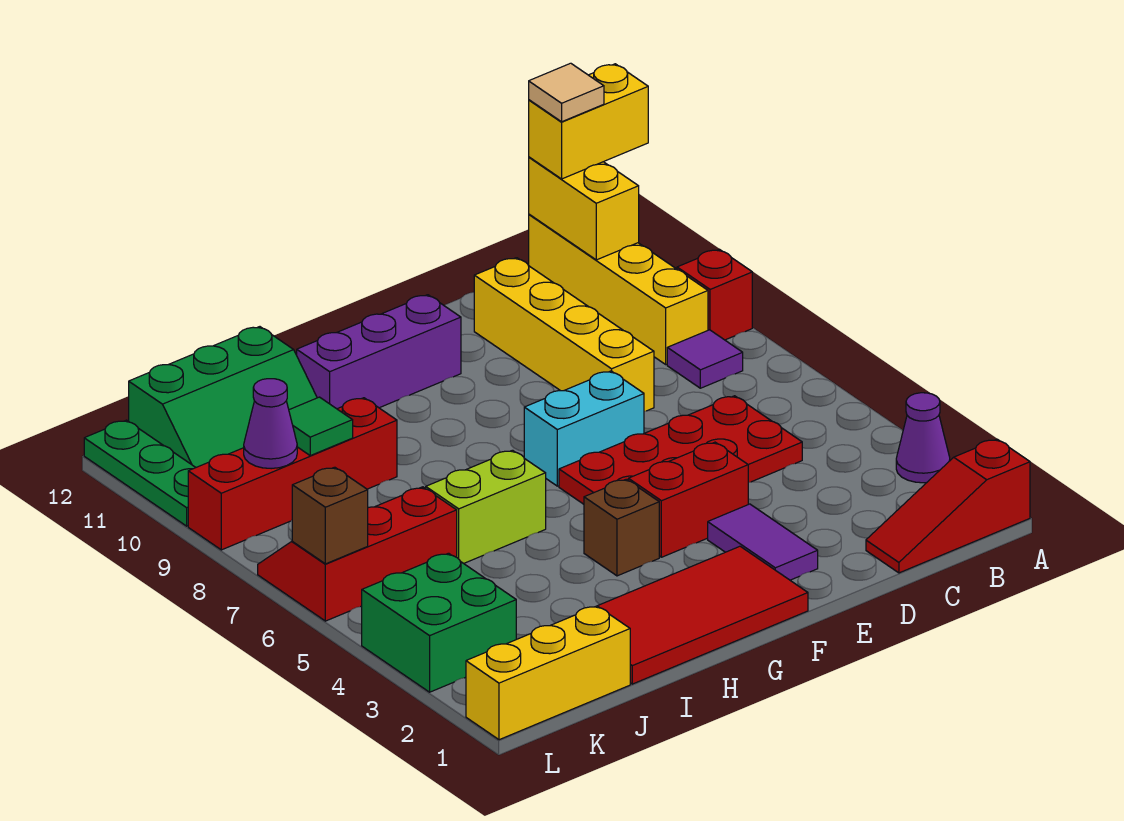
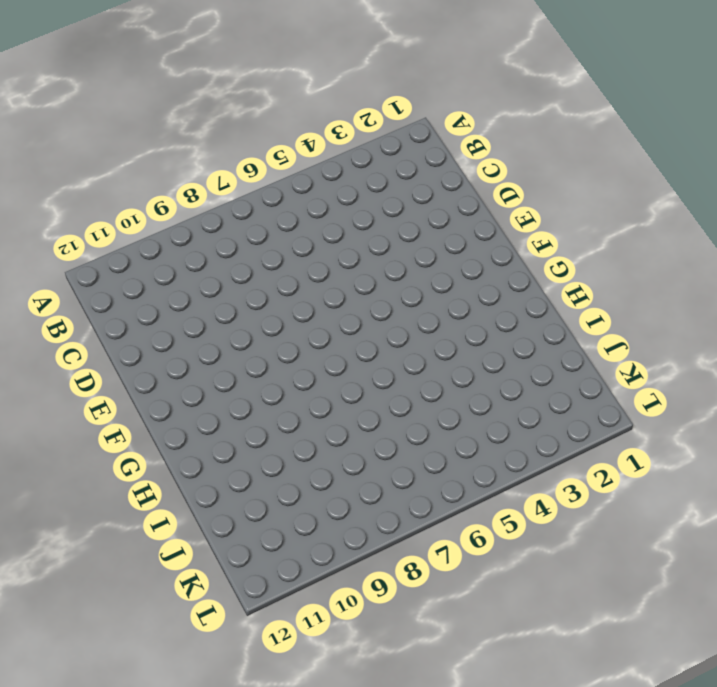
none -> red 1x3 slope [866,439,1030,573]
none -> purple 1x1 cone [896,393,950,483]
none -> red 1x1 brick [677,249,752,340]

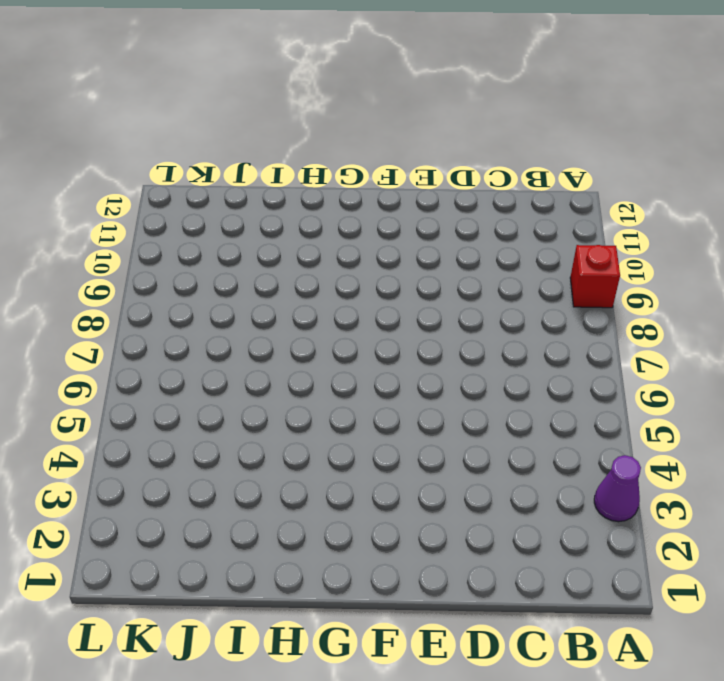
none -> red 1x3 slope [866,439,1030,573]
none -> purple 1x1 tile [667,330,743,388]
none -> yellow 1x4 brick [529,214,708,364]

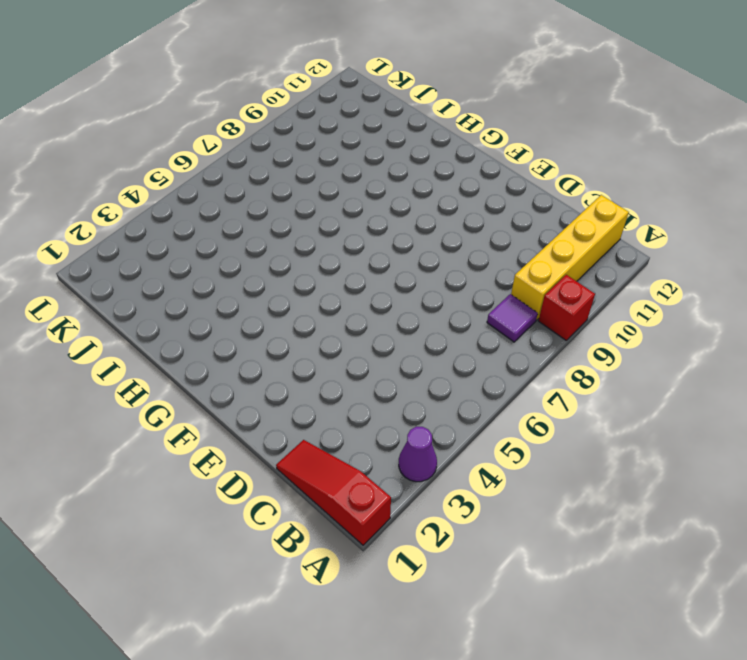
none -> red 2x4 plate [559,396,802,504]
none -> yellow 1x4 brick [474,258,654,411]
none -> purple 1x2 tile [708,504,818,580]

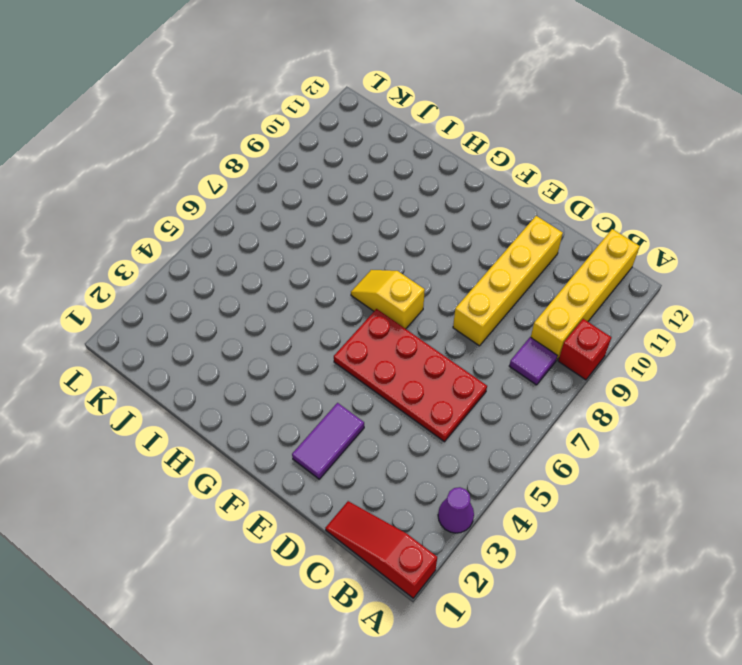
yellow 1x2 slope [351,270,425,329] -> cyan 1x2 brick [524,371,644,486]
none -> red 1x2 brick [628,442,748,557]
none -> red 2x4 tile [598,546,808,684]
none -> purple 1x3 brick [297,295,461,409]

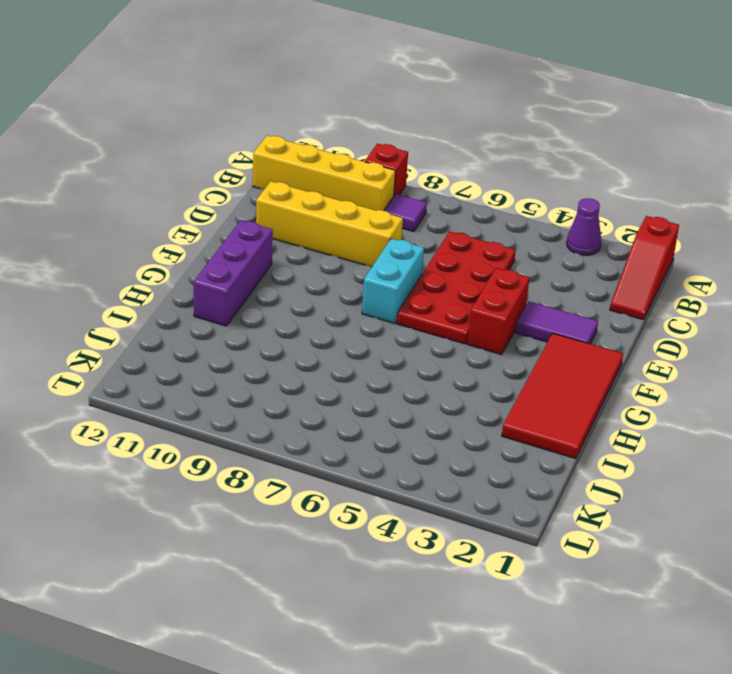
none -> brown 1x1 brick [584,479,659,576]
none -> lime 1x2 brick [426,450,546,563]
none -> red 1x4 brick [188,398,397,550]

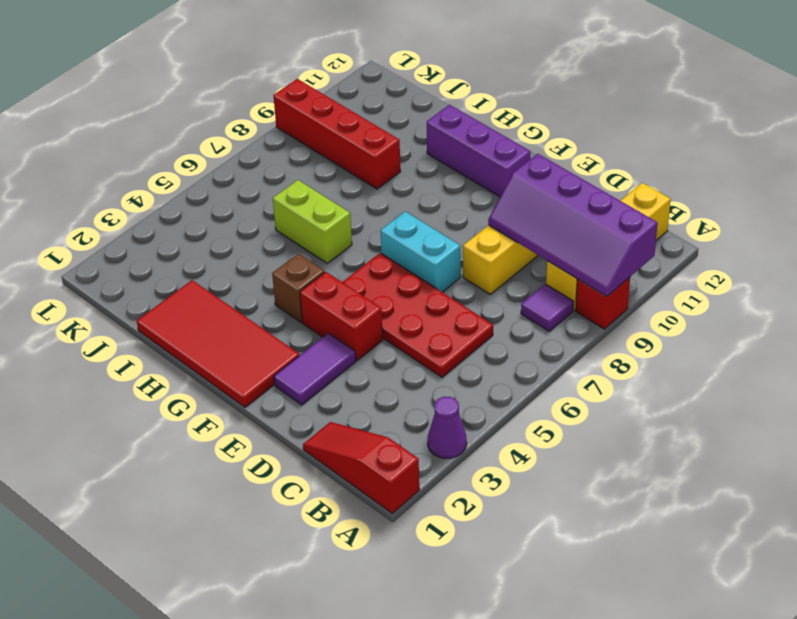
purple 2x4 slope [488,154,658,297] -> none
none -> green 2x3 slope [129,327,317,467]
none -> yellow 1x3 brick [466,606,630,740]
none -> red 2x3 slope [258,487,457,621]

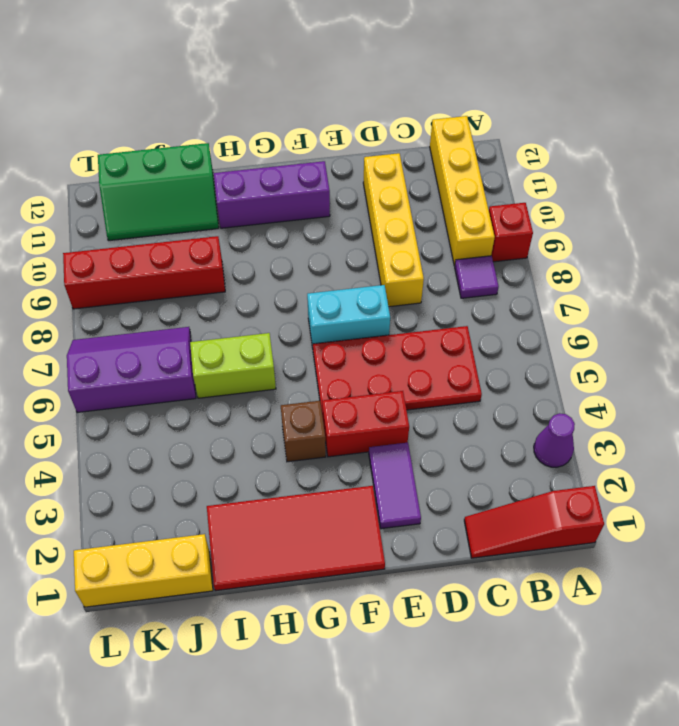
purple 2x3 slope [67,327,196,413] -> red 2x3 slope [258,487,457,621]
none -> green 2x2 brick [361,553,516,692]
none -> green 1x3 plate [84,420,196,526]
none -> yellow 1x2 brick [529,157,639,260]

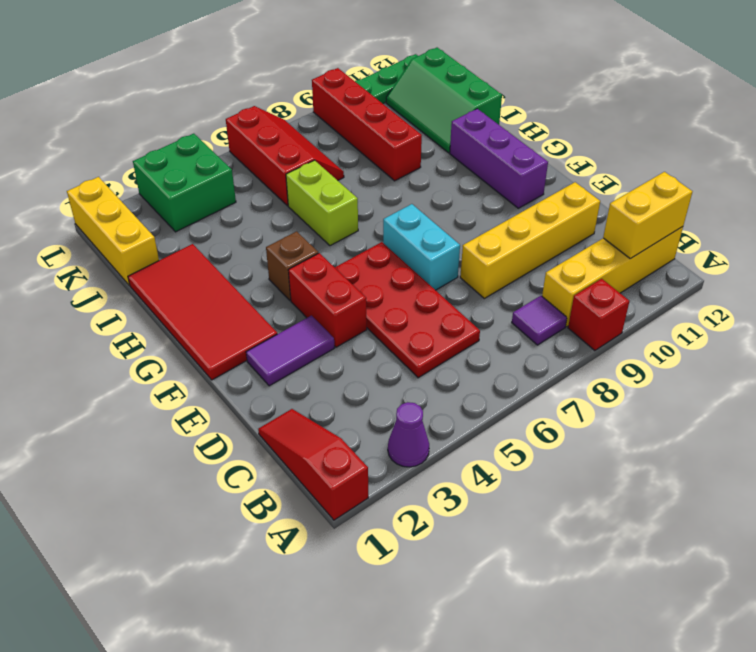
none -> green 1x1 tile [289,397,353,456]
none -> purple 1x1 cone [244,379,297,469]
none -> brown 1x1 brick [292,467,368,564]

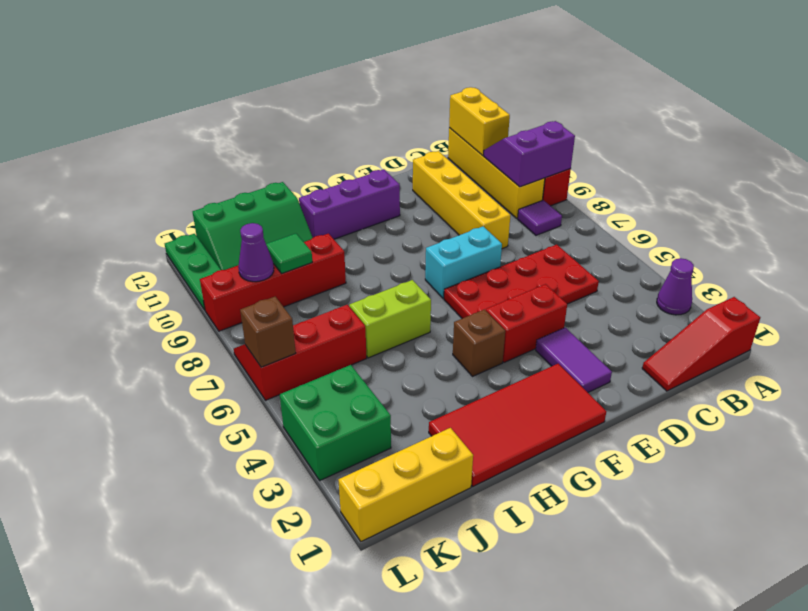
purple 2x2 slope [483,121,575,187] -> none
none -> yellow 1x2 brick [529,64,648,179]
none -> tan 1x1 tile [529,63,604,122]

